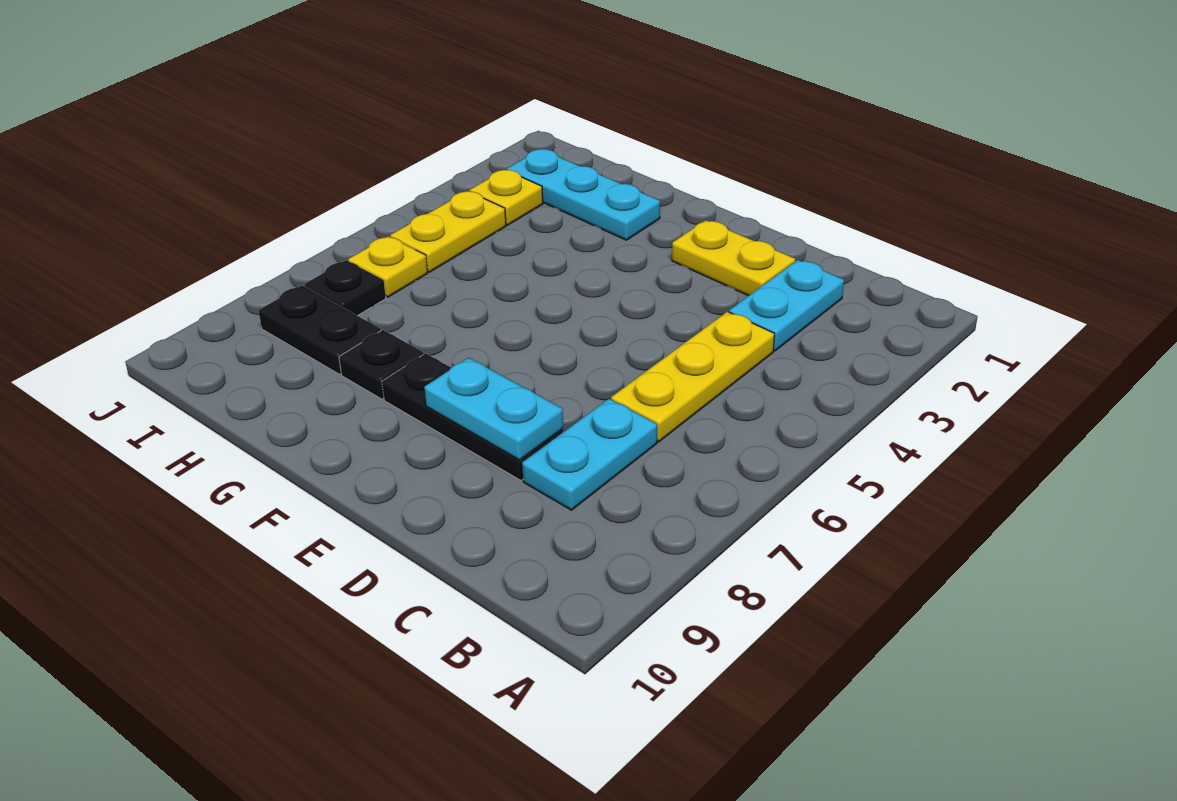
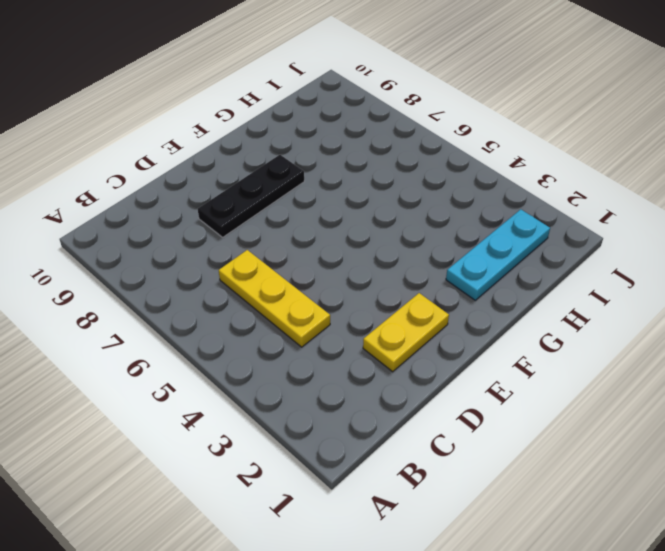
none -> cyan 1x2 plate [729,260,844,351]
none -> cyan 1x2 plate [522,399,657,510]
none -> black 1x1 plate [339,330,424,399]

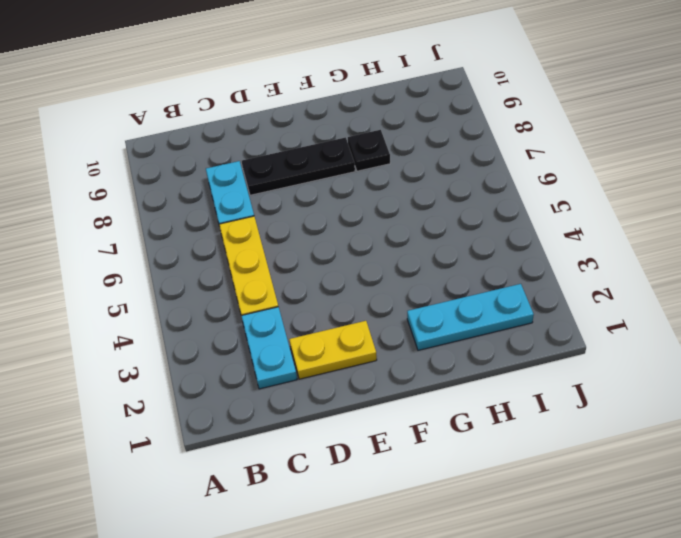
none -> black 1x2 plate [258,285,381,374]
none -> yellow 1x1 plate [469,170,543,225]
none -> yellow 1x2 plate [390,191,506,272]

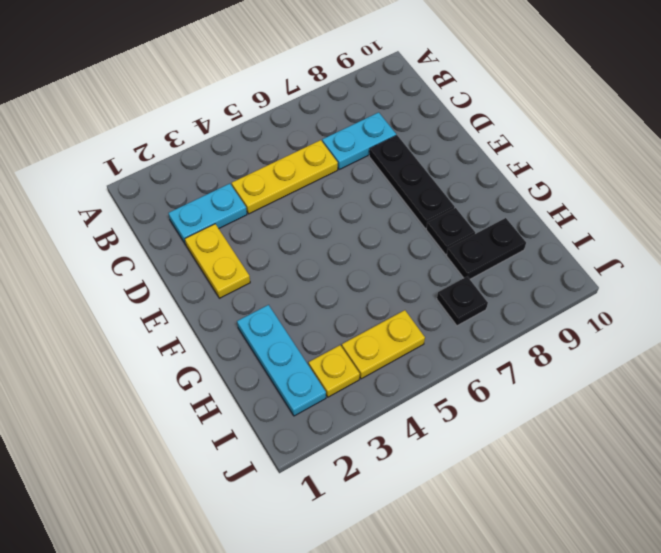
black 1x2 plate [447,218,526,279] -> black 1x2 plate turned to [258,285,381,374]
none -> yellow 1x1 plate [348,236,428,297]
none -> cyan 1x2 plate [424,358,563,460]

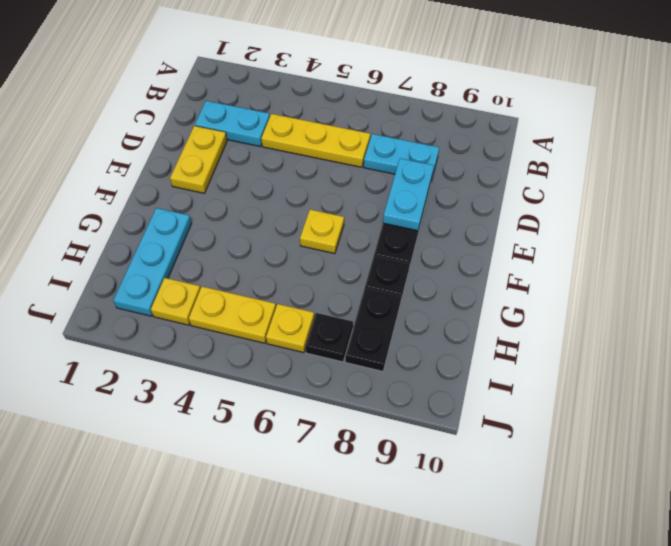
yellow 1x1 plate [300,210,344,254] -> none

